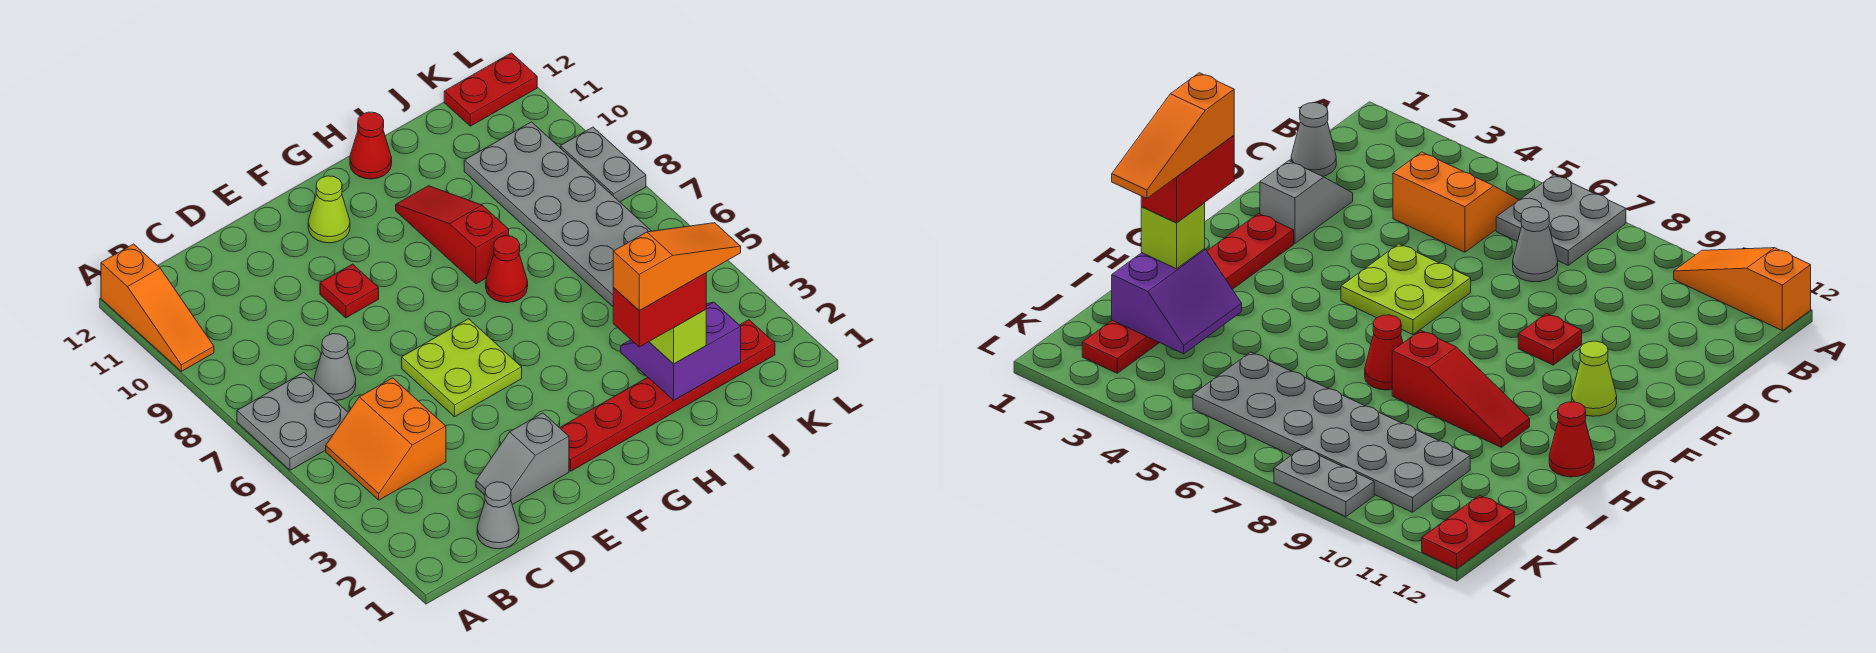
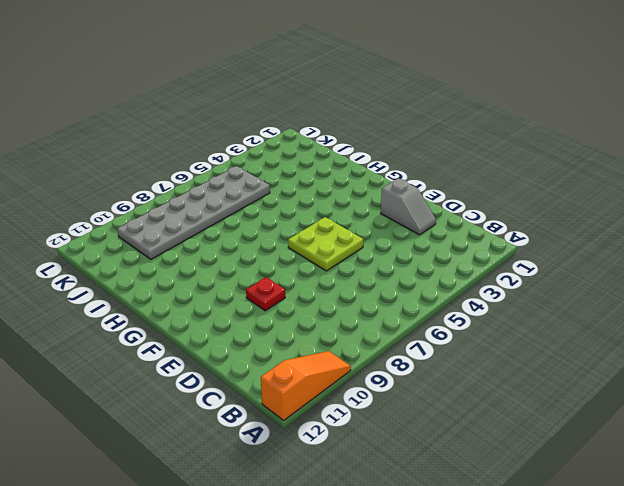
none -> grey 2x2 plate [237,373,348,470]
none -> orange 2x2 slope [326,378,446,500]
none -> grey 1x1 cone [477,482,519,549]

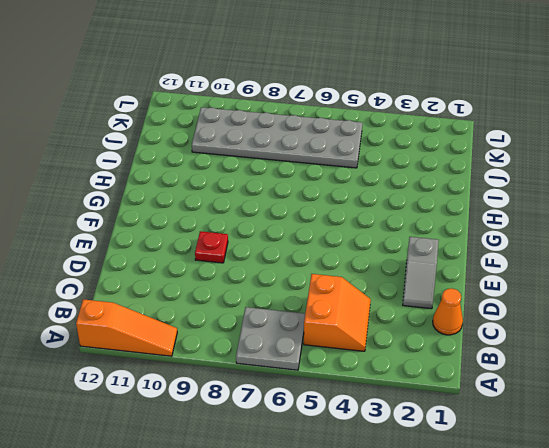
orange 2x2 slope [304,274,371,351] -> orange 2x2 slope turned to [326,378,446,500]
orange 1x1 cone [433,288,463,335] -> grey 1x1 cone [477,482,519,549]
none -> grey 1x1 cone [314,334,356,401]
none -> lime 2x2 plate [402,319,522,417]
none -> red 1x6 plate [560,320,775,471]

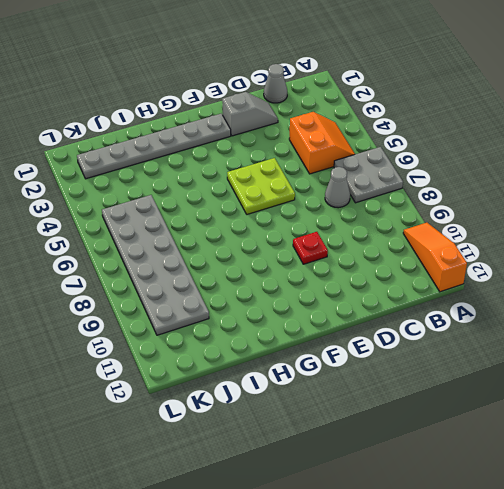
grey 1x6 plate [77,114,231,179] -> red 1x6 plate [560,320,775,471]
none -> lime 1x1 cone [308,176,350,243]
none -> red 1x1 cone [486,236,528,303]
none -> red 1x3 slope [396,186,509,284]

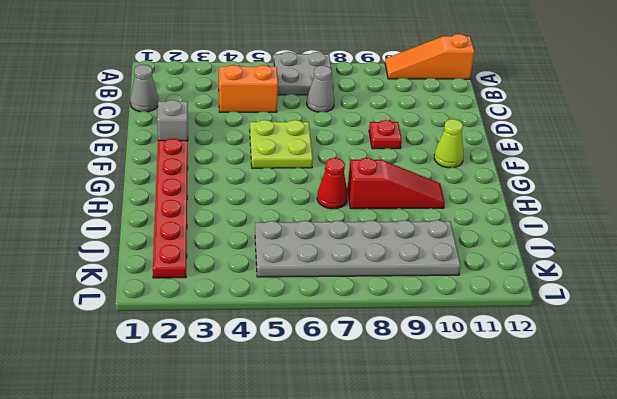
none -> red 1x1 cone [350,112,392,179]
none -> red 1x2 plate [444,53,537,126]
none -> grey 1x2 plate [560,127,646,202]

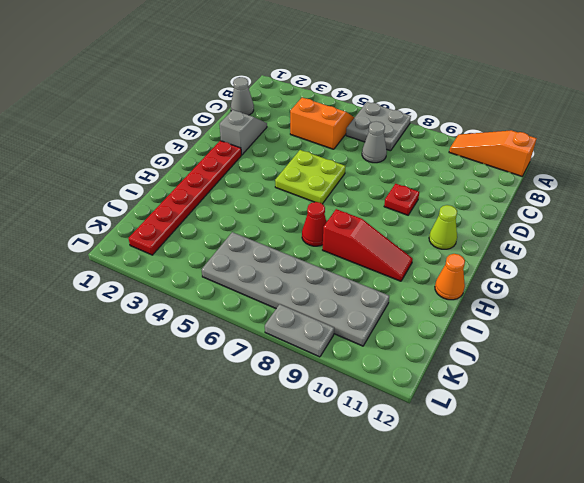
orange 1x1 cone [435,254,465,300] -> red 1x1 cone [350,112,392,179]
none -> red 1x2 plate [444,53,537,126]
none -> purple 2x2 slope [621,302,741,400]
none -> lime 1x1 brick [649,310,706,364]

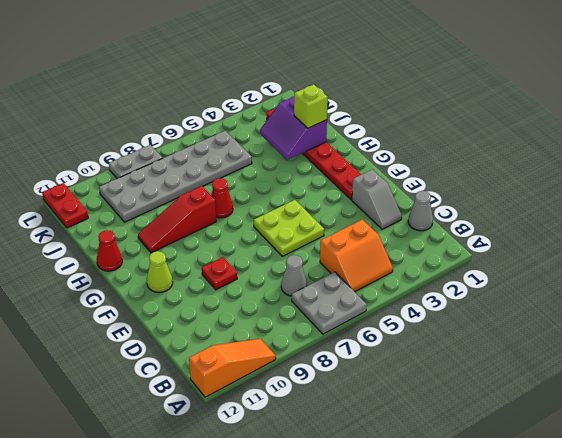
none -> red 1x2 brick [613,273,706,347]
none -> orange 1x3 slope [613,223,741,311]

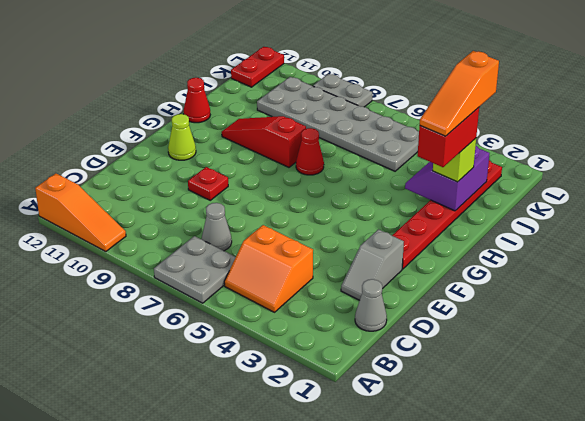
orange 1x3 slope [420,51,499,136] -> orange 1x3 slope turned to [613,223,741,311]
none -> lime 2x2 plate [402,319,522,417]

